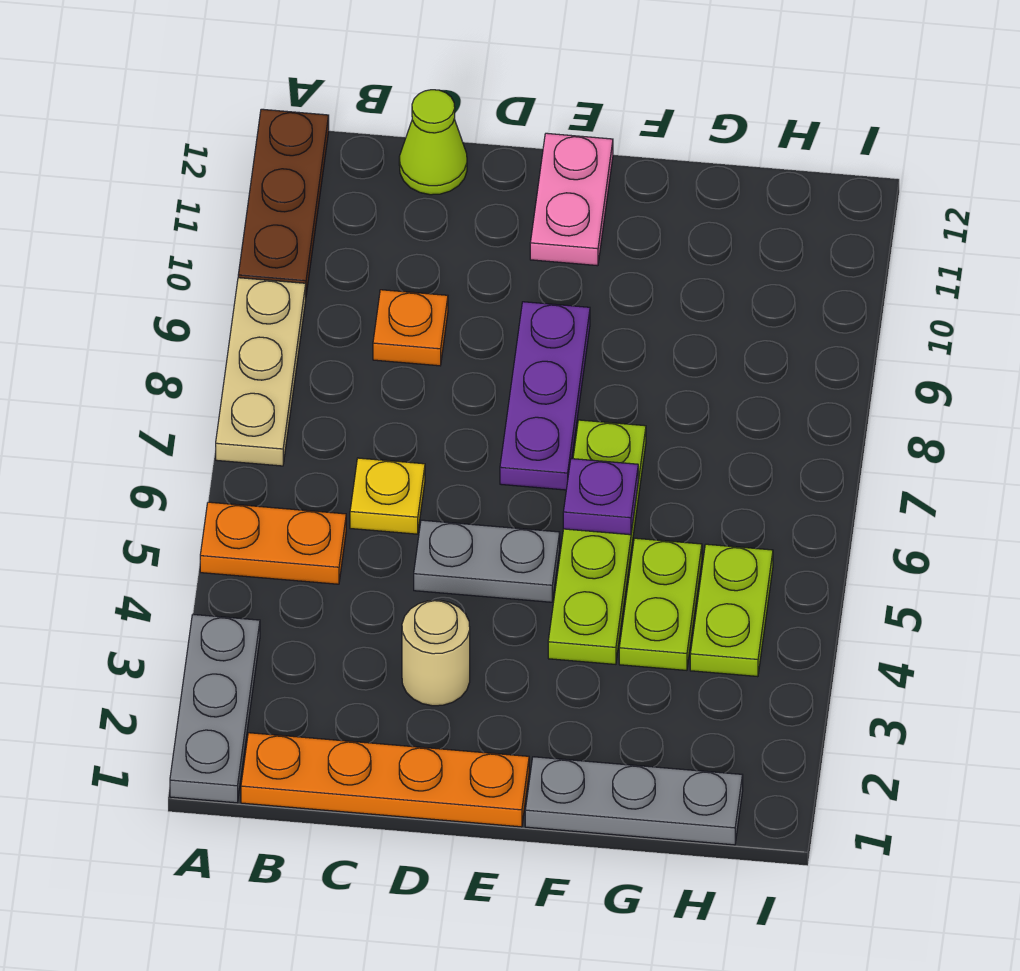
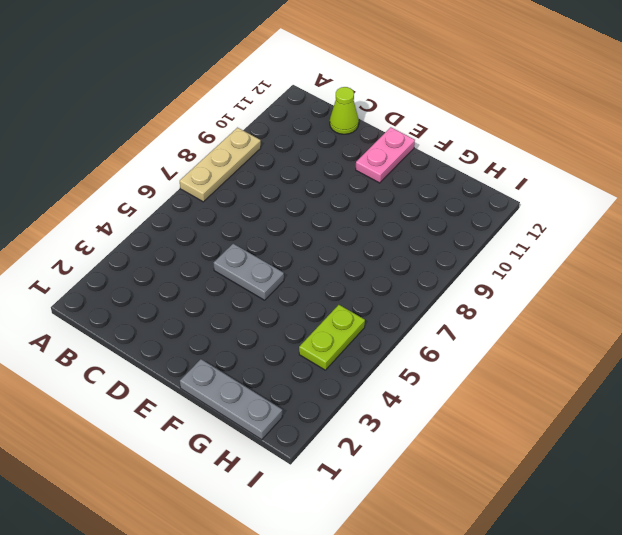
none -> grey 1x3 plate [170,615,260,803]
none -> orange 1x2 plate [200,502,346,584]
none -> brown 1x3 plate [238,109,329,295]

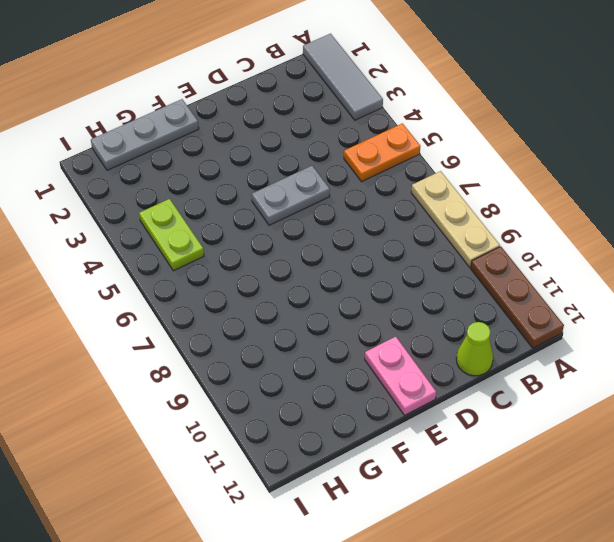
grey 1x3 tile [303,34,383,120] -> grey 1x3 plate [170,615,260,803]
none -> orange 1x4 plate [241,733,529,827]
none -> yellow 1x1 plate [350,458,425,534]
none -> orange 1x1 plate [373,290,448,366]

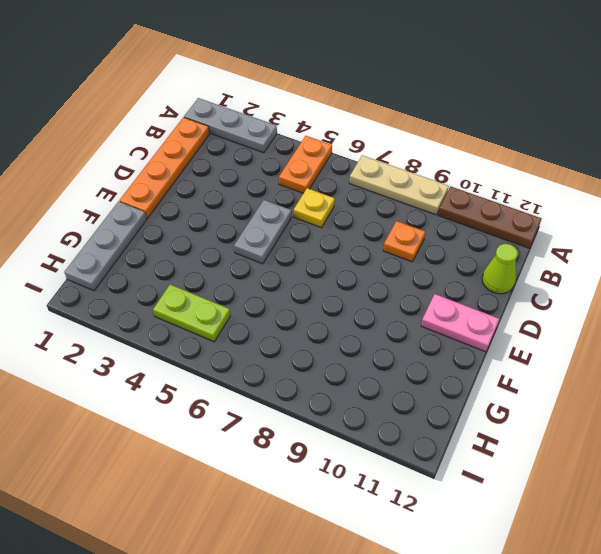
none -> tan 1x1 round brick [402,600,470,706]
none -> purple 1x3 plate [500,302,590,490]
none -> lime 1x4 plate [548,420,646,664]

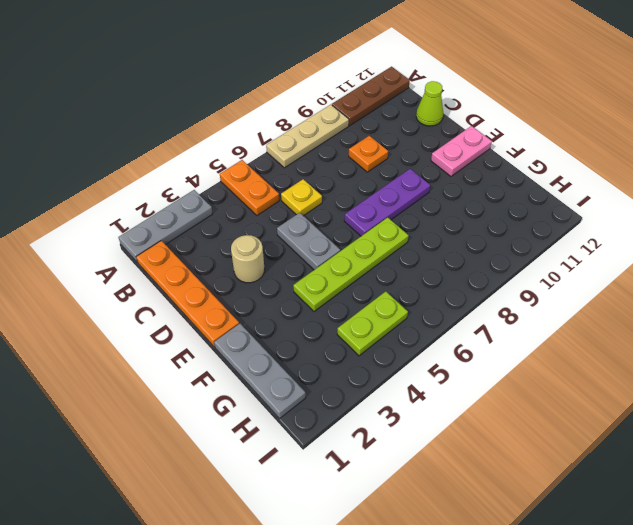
none -> lime 1x2 plate [619,538,702,670]
none -> purple 1x1 plate [563,459,638,535]

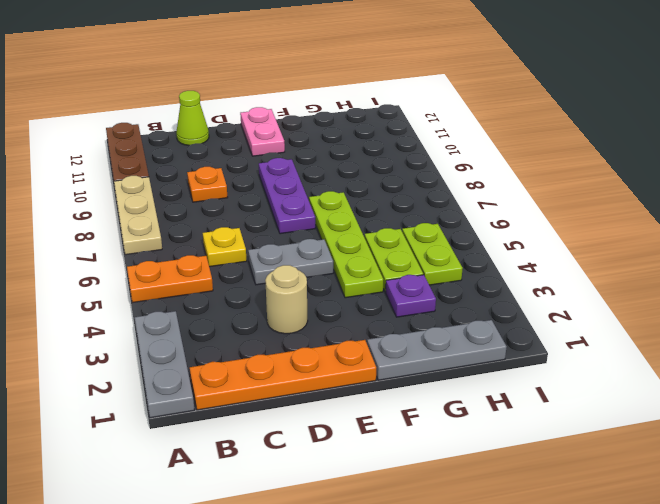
purple 1x1 plate [386,275,436,317] -> purple 1x1 plate moved to [563,459,638,535]

